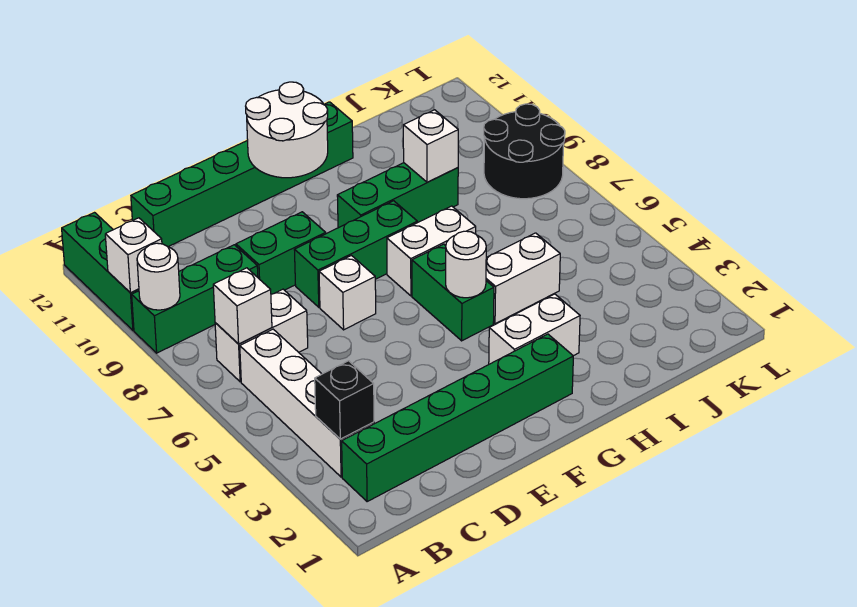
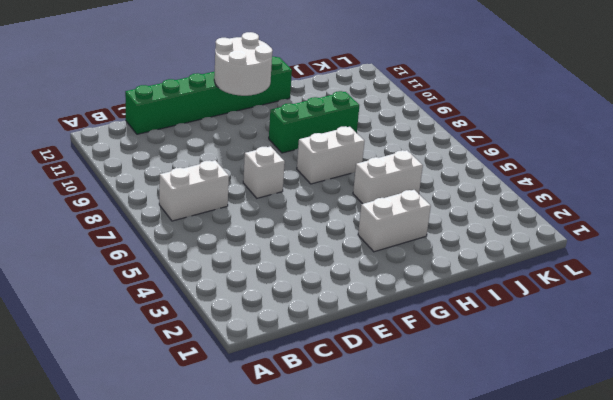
none -> green 1x3 brick [132,245,258,353]
none -> green 1x3 brick [62,213,139,330]
none -> green 1x6 brick [342,334,573,501]

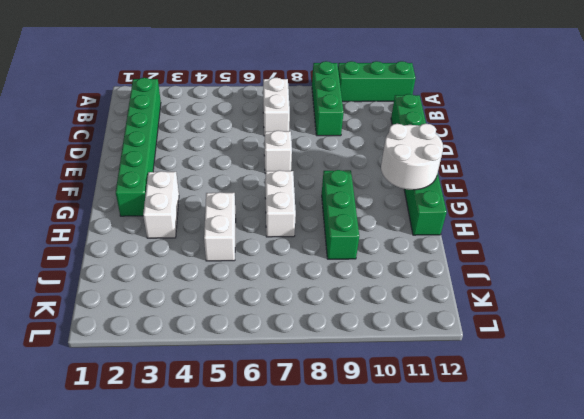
none -> white 1x4 brick [240,329,374,477]
none -> green 1x2 brick [236,212,326,294]
none -> green 1x3 brick [295,201,417,307]

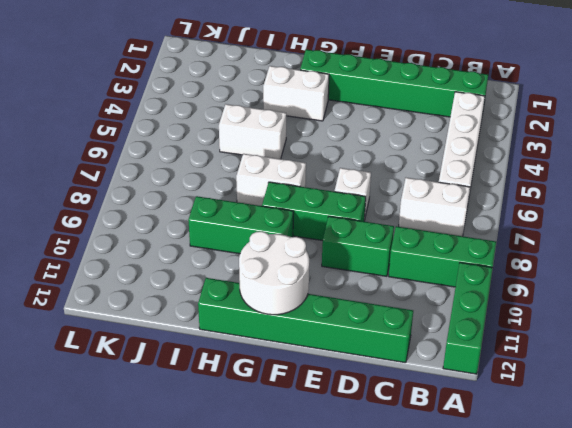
none -> green 1x2 brick [412,244,494,341]
none -> black 2x2 round brick [484,104,565,199]
none -> white 1x1 round brick [137,243,180,310]

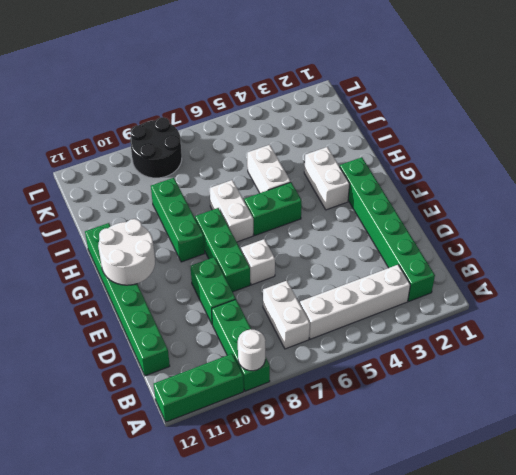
none -> white 1x1 brick [105,218,162,293]
none -> black 1x1 brick [315,361,374,439]
none -> white 1x1 brick [213,268,272,344]

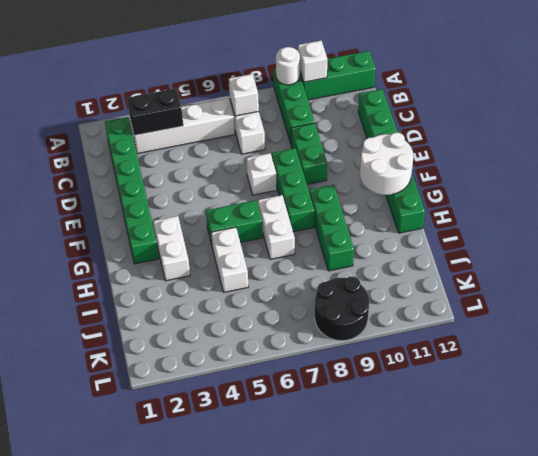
black 1x2 brick [127,88,183,136] -> black 1x1 brick [315,361,374,439]
none -> white 1x1 round brick [446,231,486,298]
none -> white 1x1 brick [403,110,458,182]

